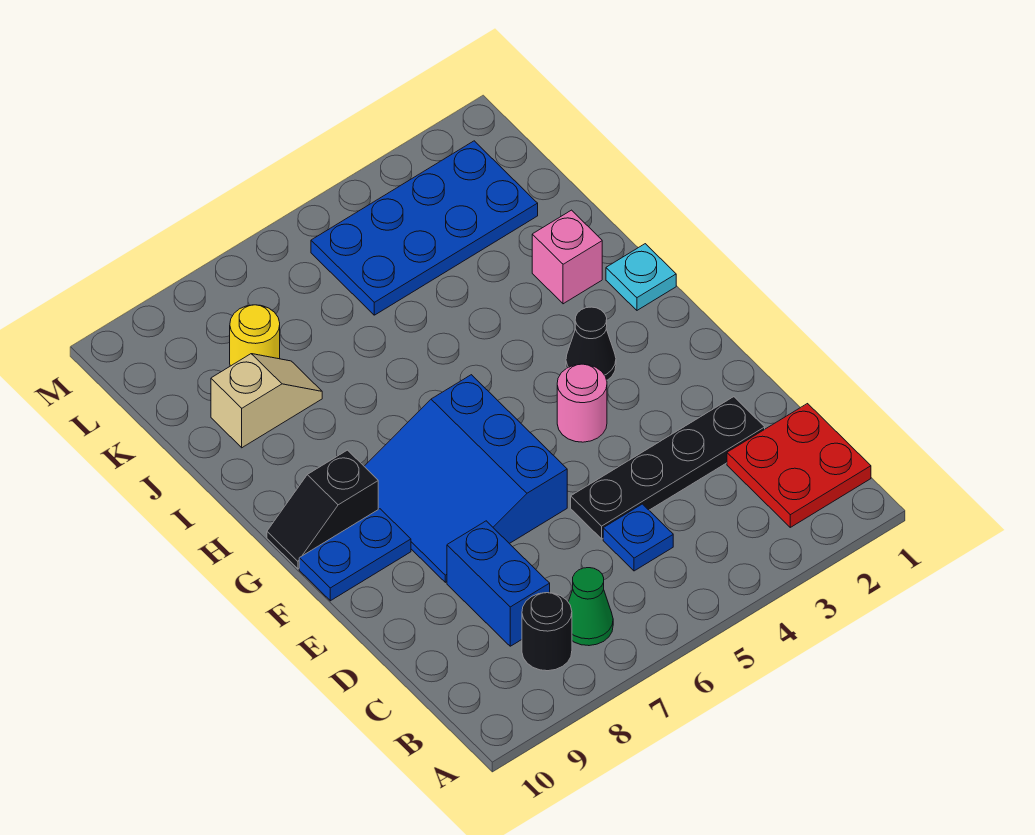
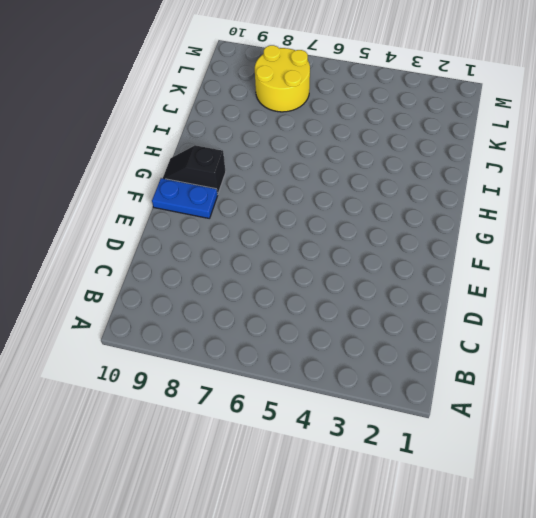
yellow 2x2 round brick [255,45,310,112] -> yellow 1x1 round brick [230,305,280,366]
none -> red 2x2 plate [727,404,871,527]
none -> green 1x1 cone [568,568,613,646]
none -> black 1x1 round brick [522,593,572,671]

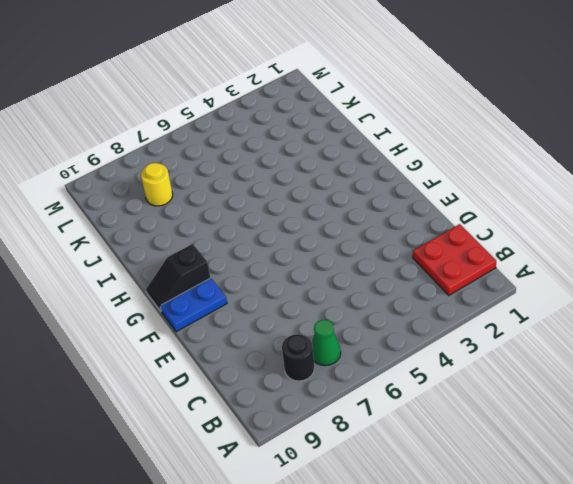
none -> blue 1x1 plate [603,504,673,571]
none -> blue 1x2 brick [447,521,550,646]
none -> black 1x4 plate [571,397,765,539]

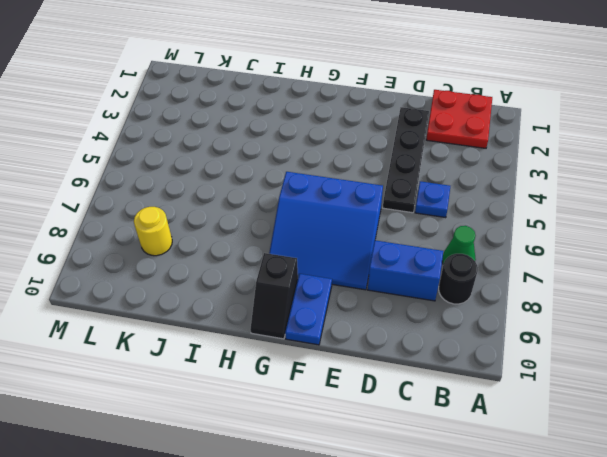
none -> pink 1x1 round brick [557,364,607,442]
none -> black 1x1 cone [566,307,616,380]
none -> cyan 1x1 plate [606,244,676,310]

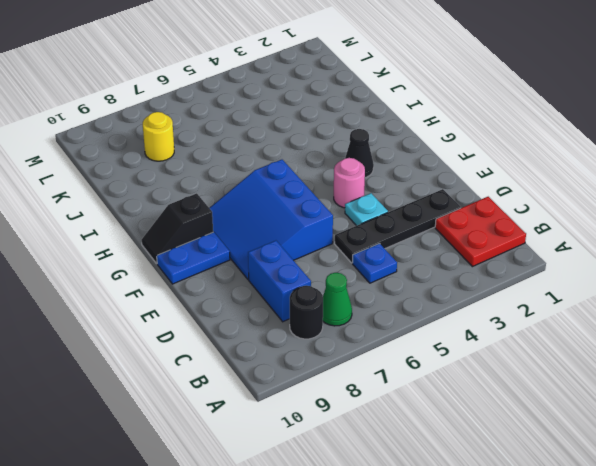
cyan 1x1 plate [345,193,388,226] -> cyan 1x1 plate moved to [606,244,676,310]
none -> pink 1x1 brick [532,210,602,304]
none -> tan 1x2 slope [211,354,322,448]
none -> blue 2x4 plate [311,141,538,315]

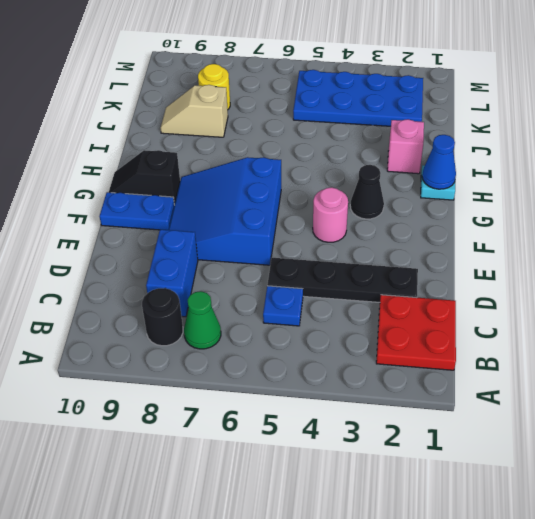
blue 1x1 cone [422,135,456,189] -> none
tan 1x2 slope [161,85,228,137] -> tan 1x2 slope turned to [211,354,322,448]

